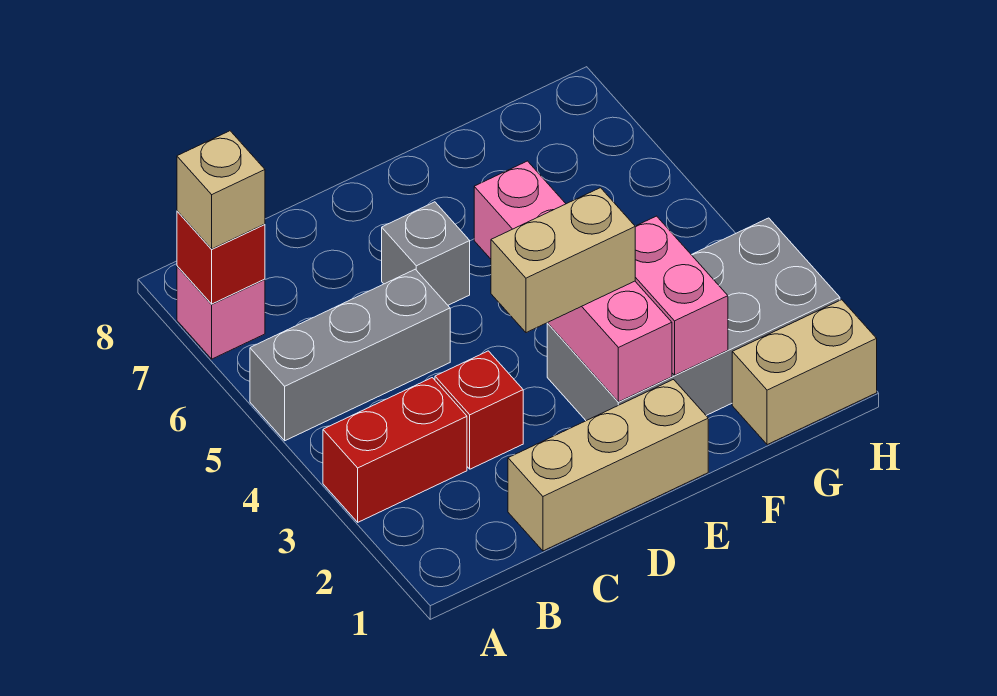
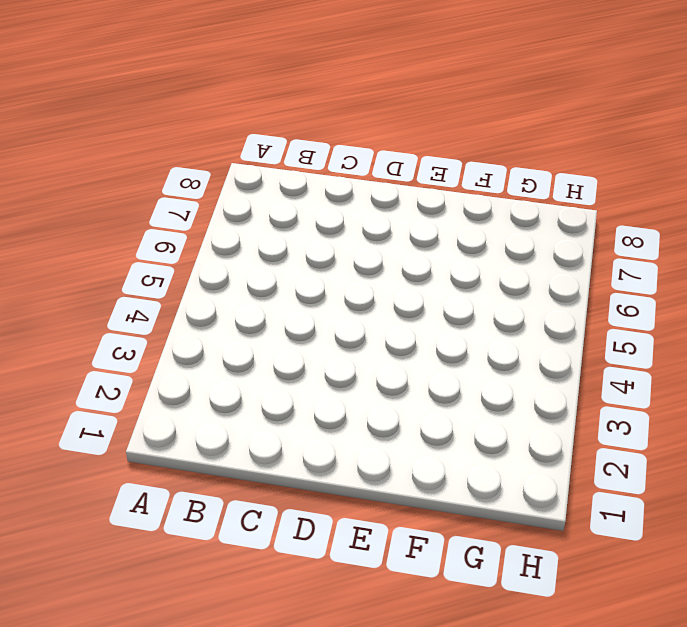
none -> red 1x2 brick [323,378,467,522]
none -> grey 1x3 brick [250,269,450,441]
none -> pink 1x1 brick [177,266,265,359]

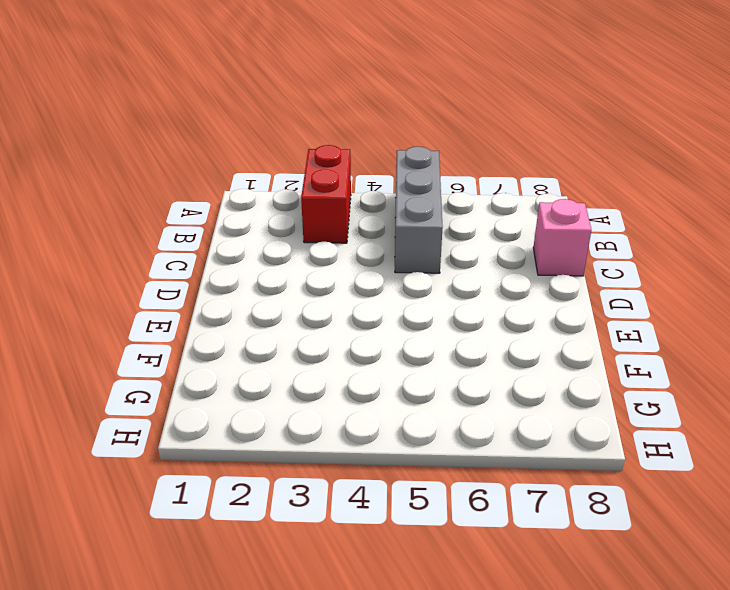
pink 1x1 brick [533,199,591,276] -> pink 1x1 brick moved to [177,266,265,359]
none -> tan 1x3 brick [508,380,708,551]
none -> red 1x1 brick [435,351,523,469]
none -> grey 1x1 brick [382,202,470,305]

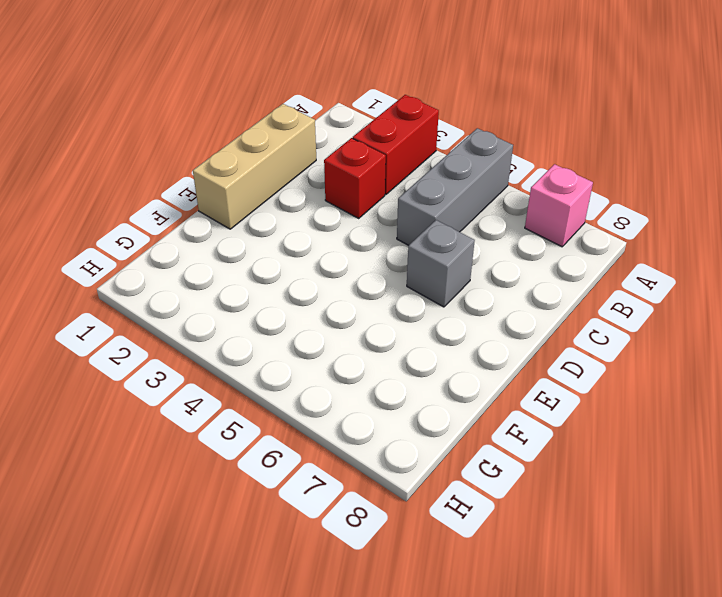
none -> grey 2x4 brick [547,218,840,421]
none -> tan 1x2 brick [732,300,877,445]
none -> red 1x1 brick [177,211,265,304]

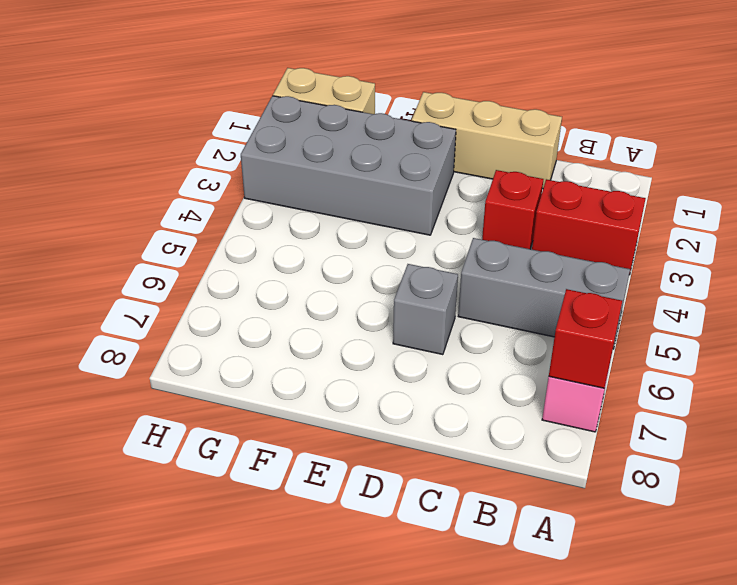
none -> pink 1x4 brick [474,161,672,402]
none -> pink 1x2 brick [635,216,728,375]
none -> tan 1x1 brick [177,131,265,249]

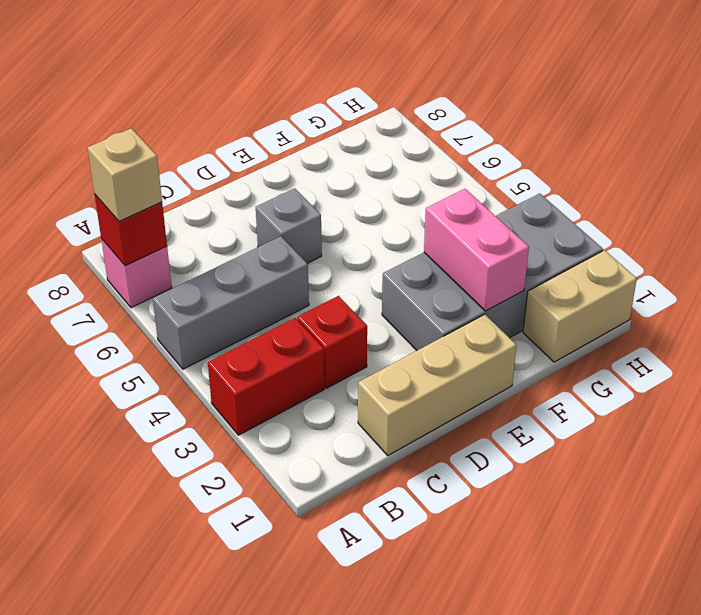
none -> pink 1x4 brick [474,161,672,402]
none -> tan 1x2 brick [491,188,635,333]

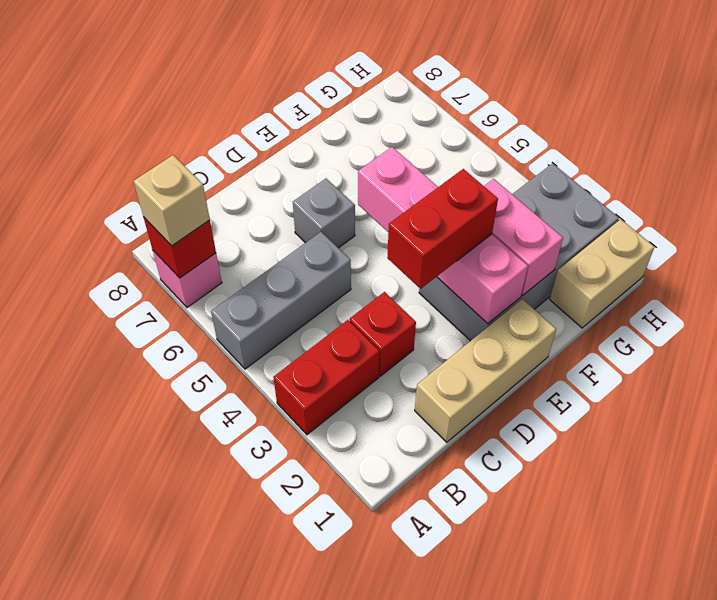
red 1x2 brick [387,169,498,289] -> tan 1x2 brick [491,188,635,333]

